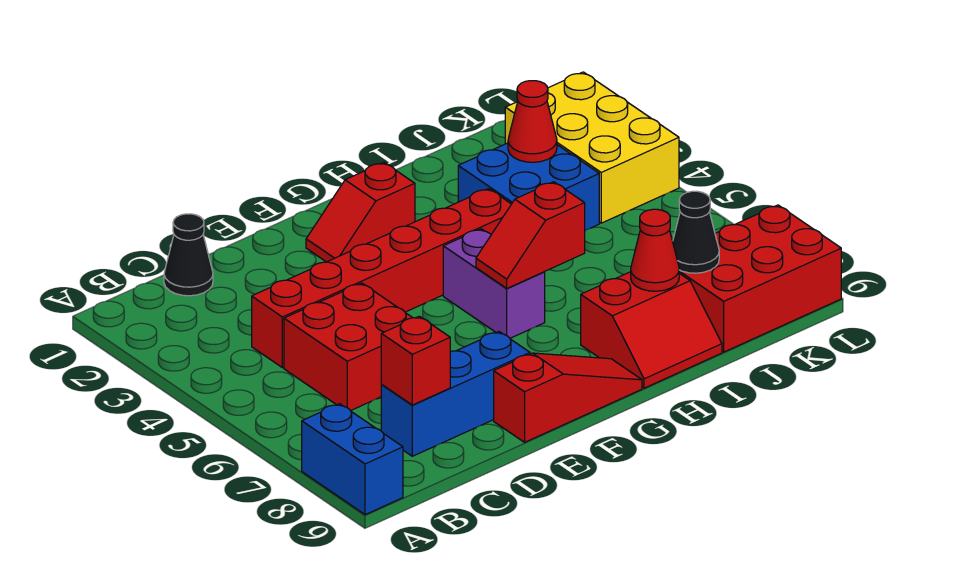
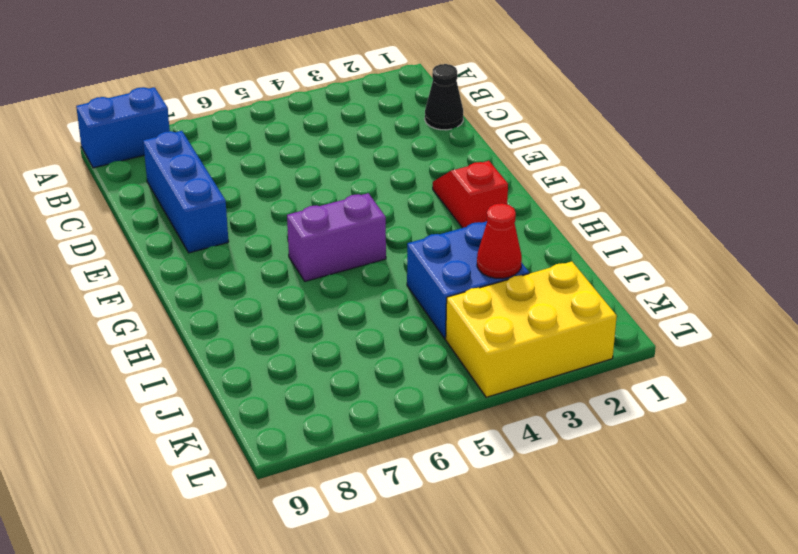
none -> red 1x6 brick [252,189,511,368]
none -> red 2x2 brick [284,283,412,411]
none -> red 1x3 slope [494,353,642,442]

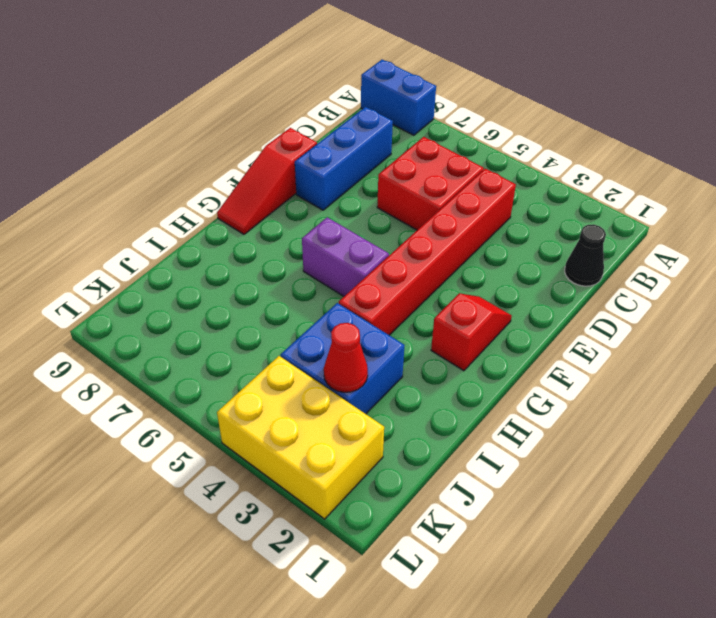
none -> red 2x2 slope [581,272,722,388]
none -> red 2x3 brick [679,205,841,352]
none -> red 1x1 brick [381,316,450,405]

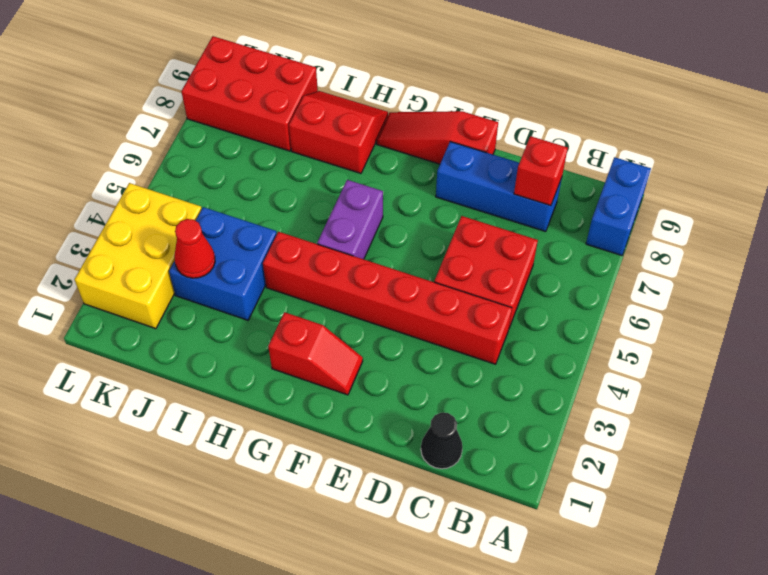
none -> red 1x2 slope [476,182,585,288]
none -> red 1x1 cone [631,209,679,291]
none -> black 1x1 cone [673,191,719,273]

